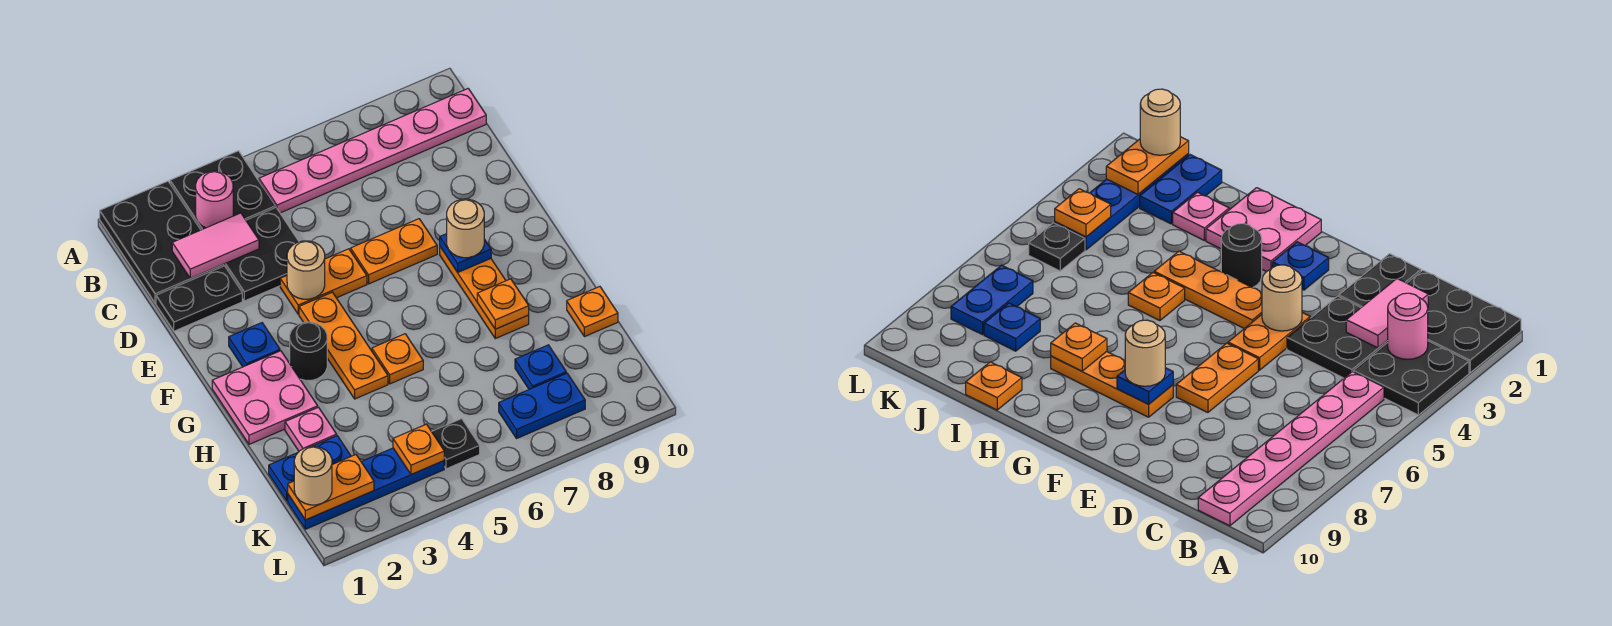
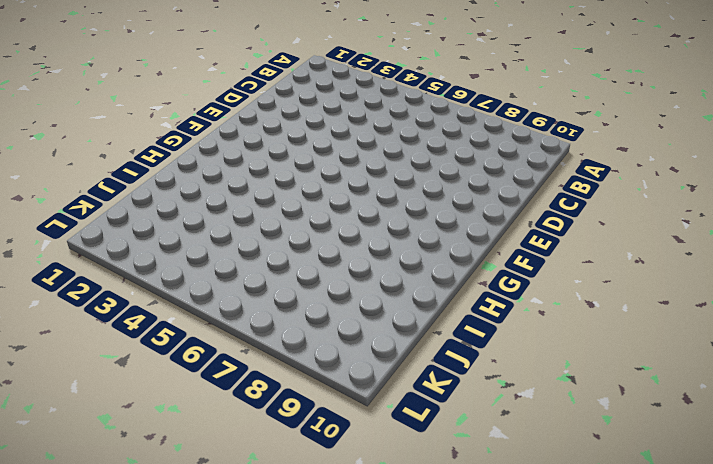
none -> black 2x3 plate [100,181,224,303]
none -> black 2x2 plate [170,151,275,230]
none -> pink 1x6 plate [259,89,486,213]

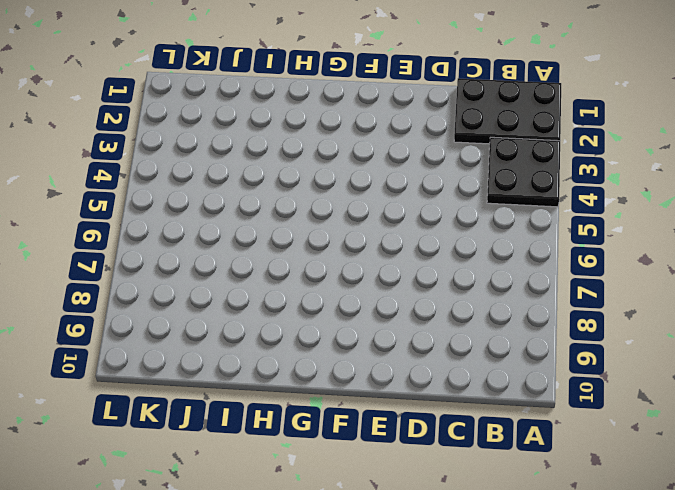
none -> pink 1x6 plate [259,89,486,213]
none -> black 2x2 plate [223,207,299,301]
none -> black 1x2 plate [156,266,242,331]

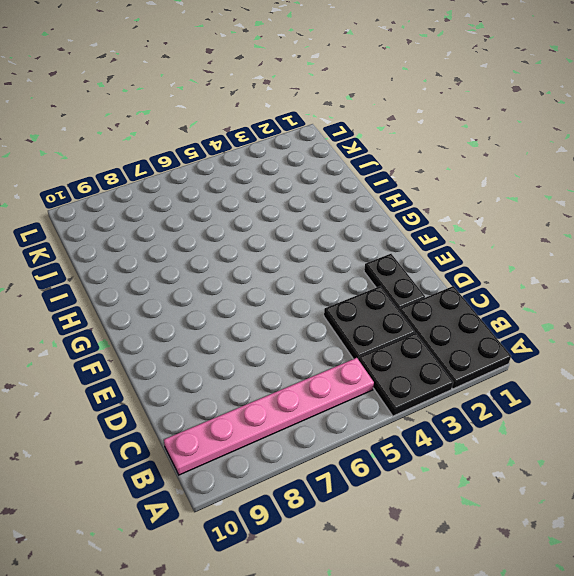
black 1x2 plate [364,254,425,310] -> black 1x2 plate turned to [156,266,242,331]
none -> orange 1x2 plate [280,249,367,314]
none -> orange 1x2 plate [351,219,437,284]
none -> blue 1x1 plate [229,323,280,367]

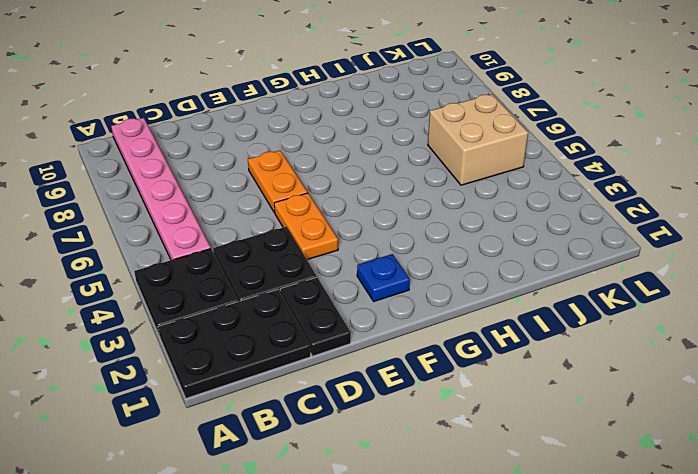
tan 2x2 brick [428,94,528,185] -> black 1x1 plate [432,419,480,469]
none -> orange 1x3 plate [299,292,388,399]
none -> orange 1x3 plate [440,247,529,339]
none -> pink 2x2 plate [212,351,318,444]

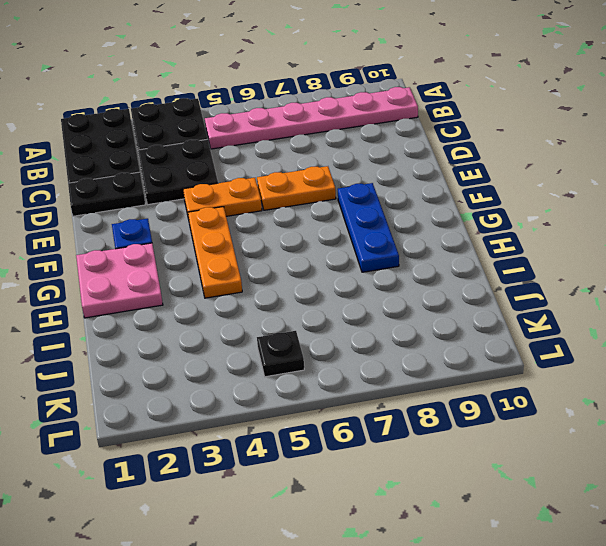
blue 1x3 plate [338,183,399,272] -> orange 1x3 plate [440,247,529,339]
none -> black 1x1 round brick [290,322,327,381]
none -> orange 1x1 plate [372,334,423,384]
none -> pink 1x1 plate [285,407,337,451]

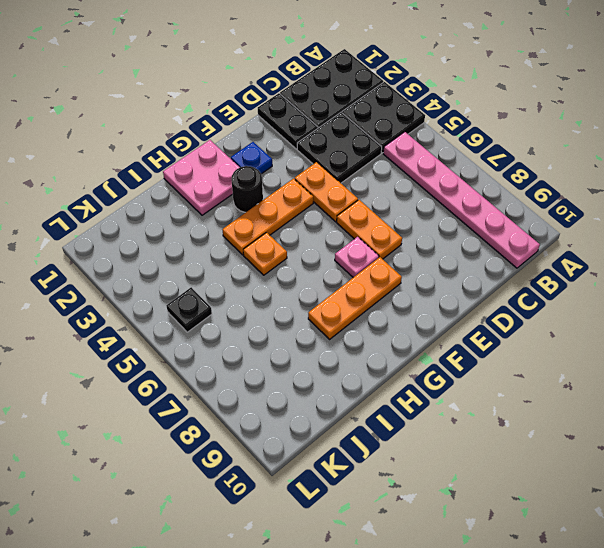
pink 1x1 plate [335,237,379,277] -> pink 1x1 plate moved to [285,407,337,451]
none -> orange 1x1 plate [567,287,618,337]
none -> blue 1x2 plate [269,436,351,501]
none -> blue 1x1 plate [515,345,566,389]

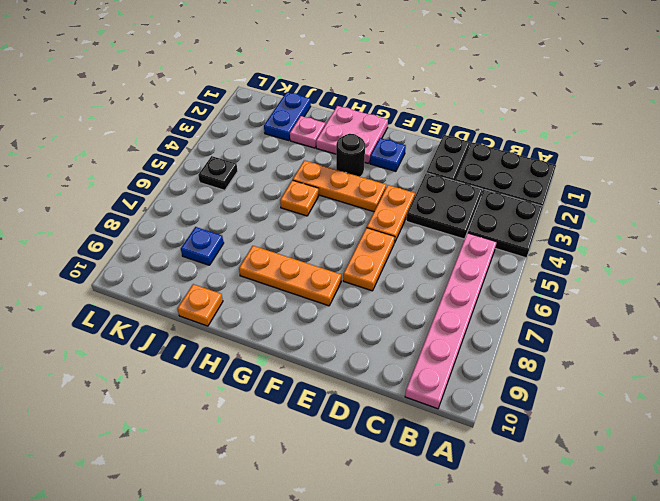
none -> blue 1x4 plate [288,448,444,529]
none -> blue 1x2 plate [499,373,585,438]
none -> pink 1x1 round brick [196,171,233,228]

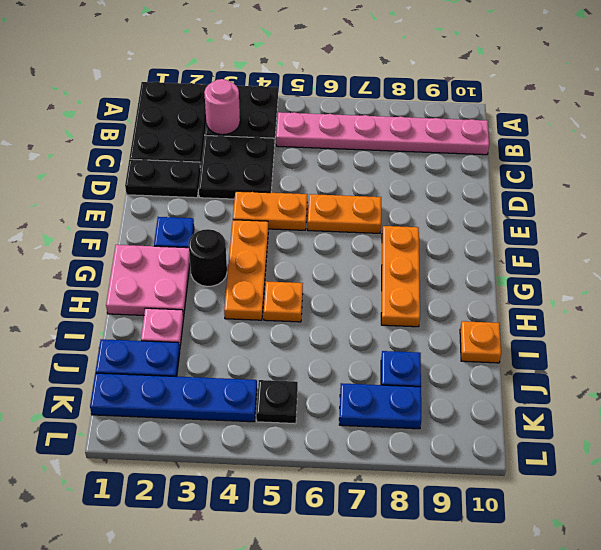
none -> pink 1x2 tile [172,213,259,278]
none -> tan 1x1 round brick [287,241,325,299]
none -> blue 1x1 plate [440,234,491,272]

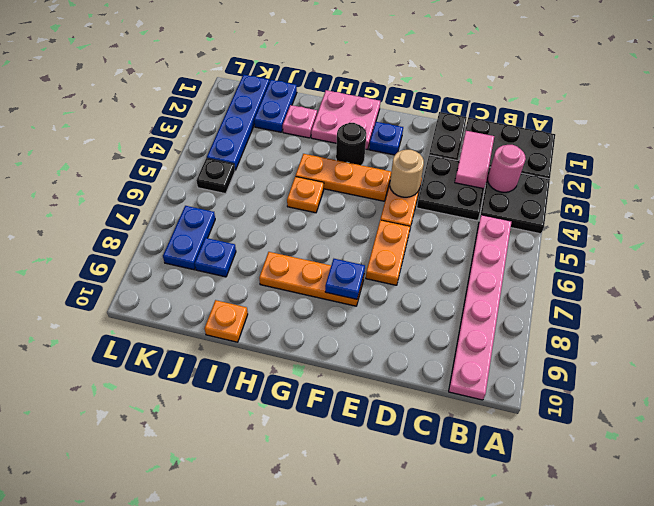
none -> orange 1x1 plate [477,279,529,329]
none -> orange 1x2 plate [288,455,374,520]
none -> orange 1x1 plate [393,424,444,475]

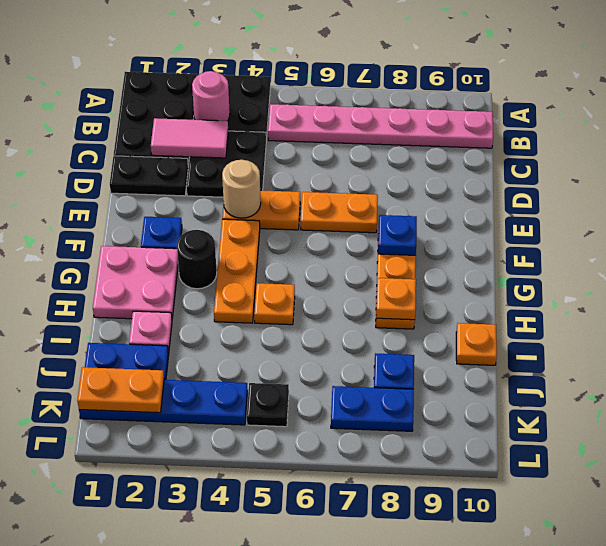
none -> orange 1x1 plate [393,424,444,475]
none -> tan 1x1 round brick [447,199,484,258]
none -> tan 1x1 round brick [294,447,332,505]

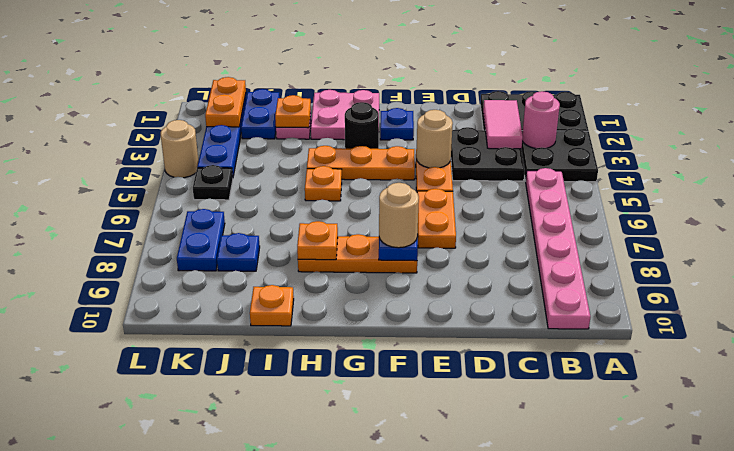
orange 1x1 plate [275,95,311,128] -> orange 1x1 plate moved to [393,424,444,475]
tan 1x1 round brick [161,120,199,178] -> tan 1x1 round brick moved to [294,447,332,505]
none -> black 1x2 plate [156,266,242,331]

